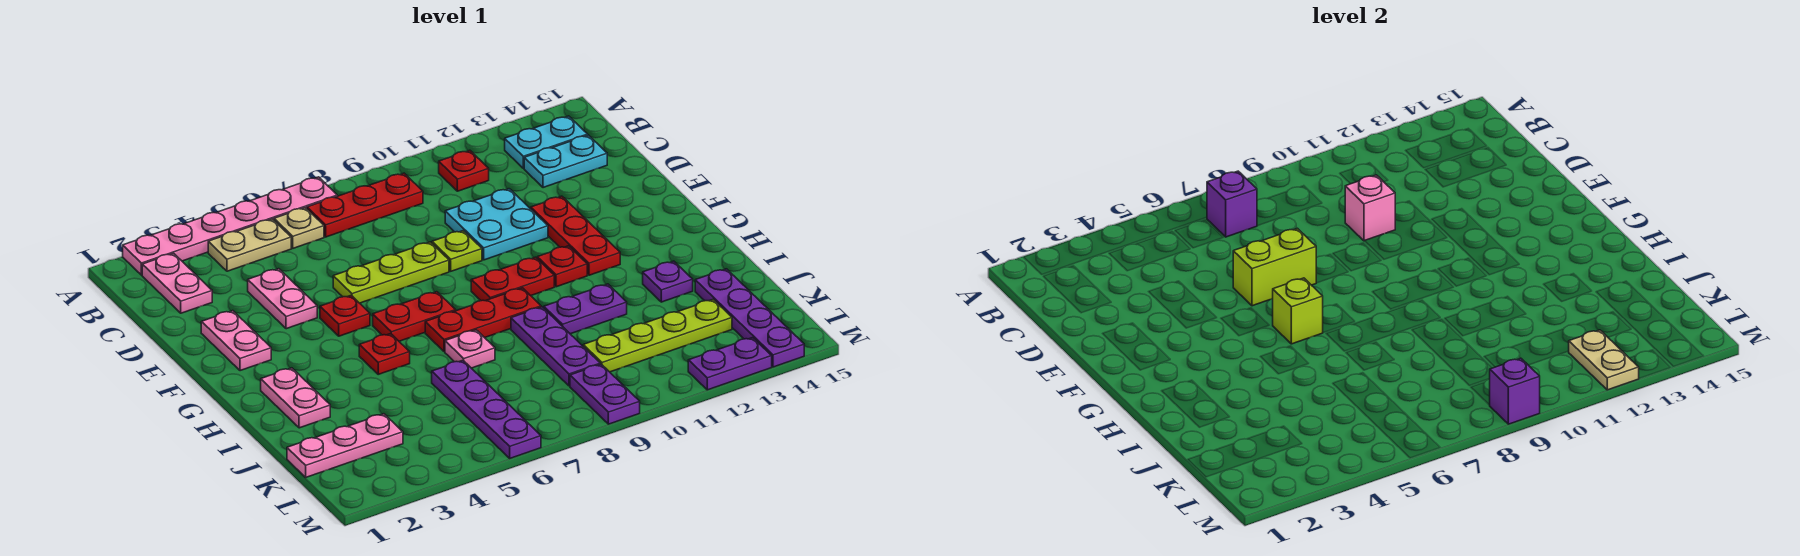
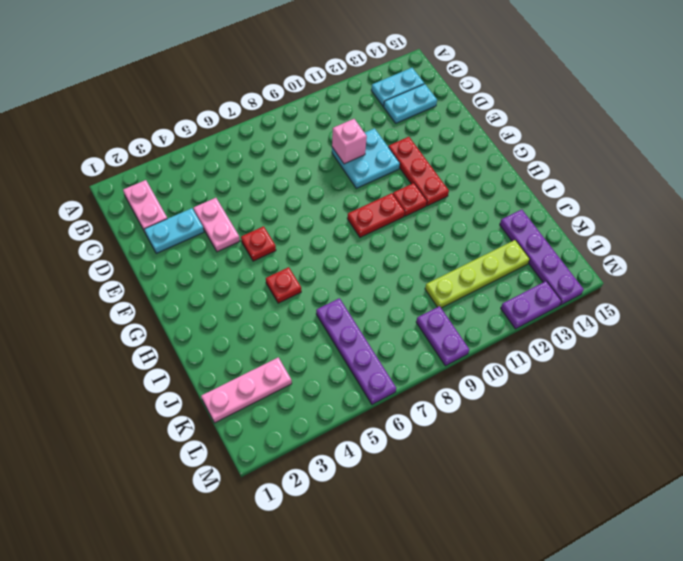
cyan 1x2 plate [144,208,204,253] -> none
none -> pink 1x6 plate [123,177,337,275]
none -> tan 1x2 plate [208,219,291,271]
none -> tan 1x1 plate [274,208,324,248]
none -> red 1x3 plate [307,173,423,237]

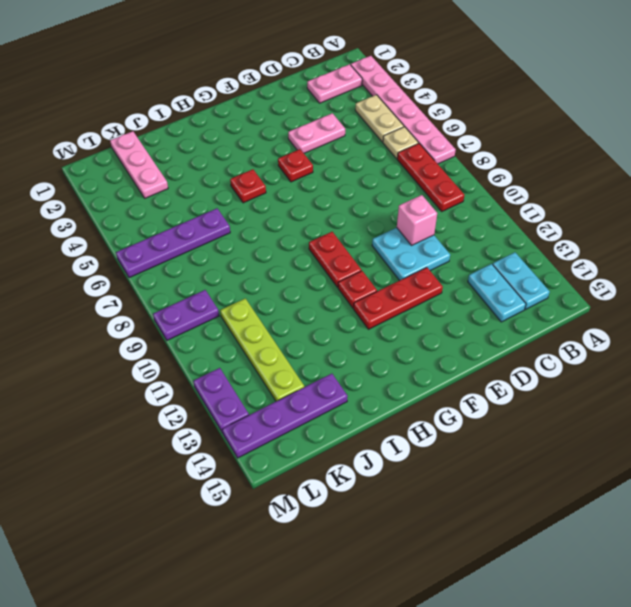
none -> red 1x1 plate [439,150,489,191]
none -> pink 1x2 plate [201,311,271,371]
none -> lime 1x3 plate [333,242,449,303]
none -> lime 1x1 plate [432,231,482,271]

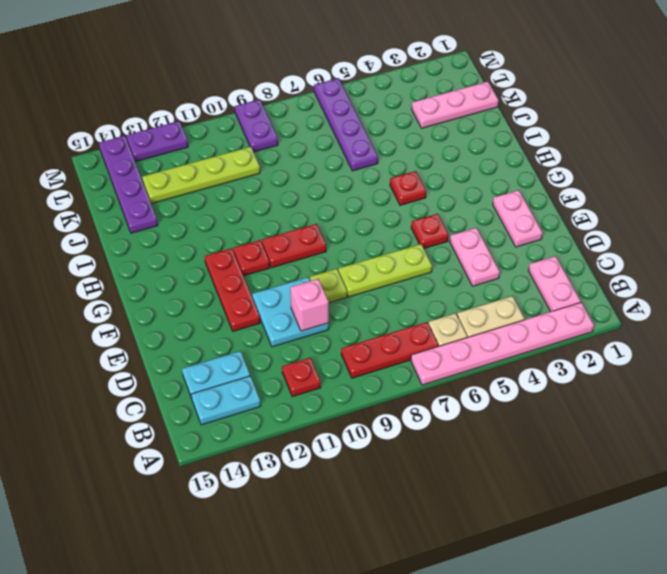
none -> red 1x2 plate [373,292,456,341]
none -> pink 1x2 plate [261,368,330,428]
none -> red 1x3 plate [425,288,541,352]
none -> pink 1x1 plate [445,330,495,368]

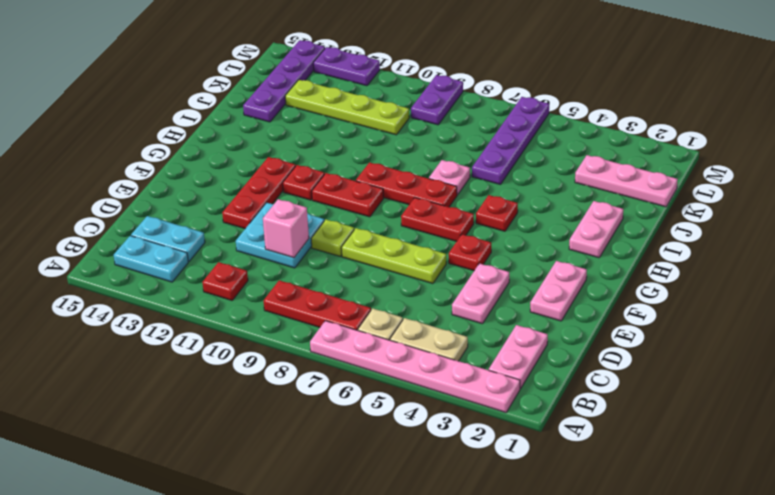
none -> purple 1x3 plate [511,307,600,386]
none -> purple 1x2 plate [544,284,627,334]
none -> purple 1x1 plate [643,261,693,302]
none -> purple 1x1 brick [1207,171,1257,237]

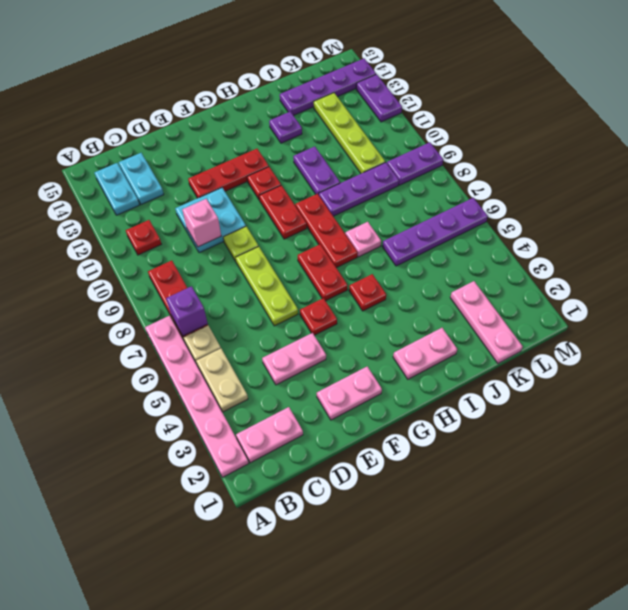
none -> lime 1x2 brick [1233,228,1316,306]
none -> lime 1x1 brick [1273,278,1323,344]
none -> tan 1x2 plate [1569,330,1639,390]
none -> purple 1x1 brick [1489,358,1540,424]

